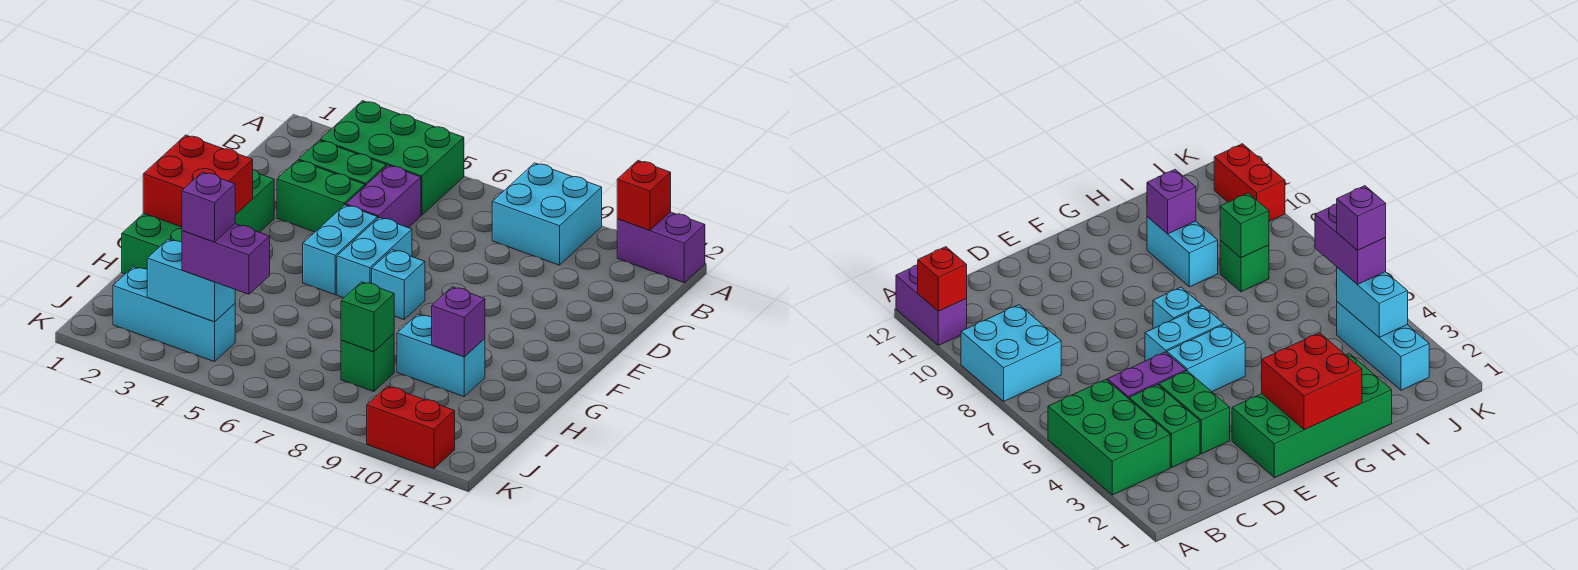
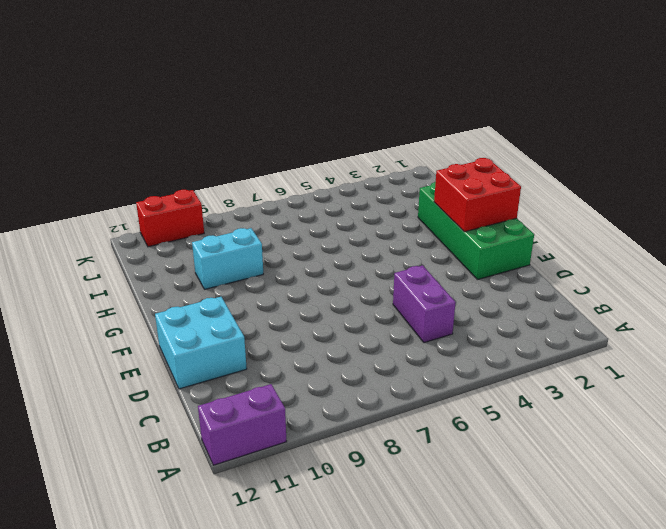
cyan 2x2 brick [155,297,247,389] -> cyan 2x2 brick moved to [492,163,602,265]
none -> green 2x3 brick [320,101,464,215]
none -> green 1x2 brick [299,140,386,186]
none -> green 1x2 brick [277,160,365,232]

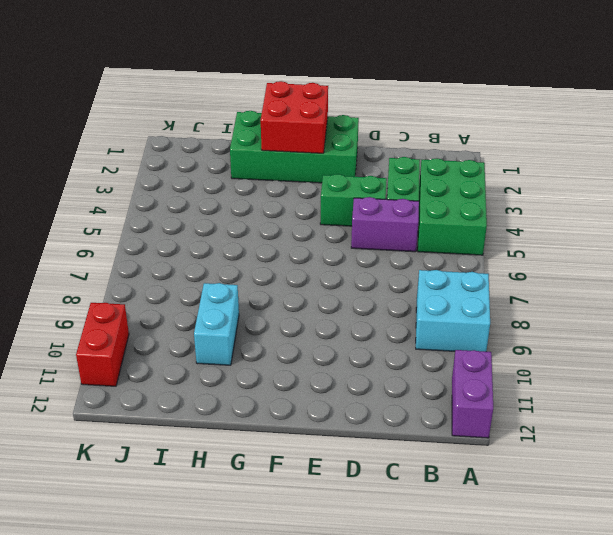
green 1x2 brick [320,174,387,226] -> green 1x2 brick turned to [277,160,365,232]
none -> cyan 1x2 brick [303,205,378,295]
none -> cyan 1x2 brick [337,217,412,298]
none -> cyan 1x1 brick [372,250,425,319]

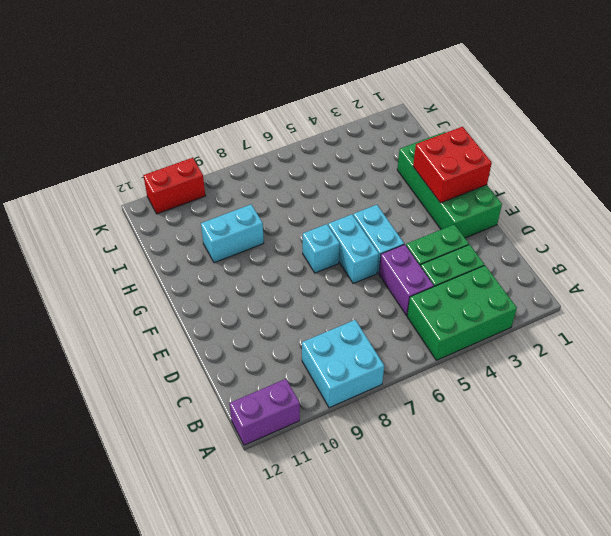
none -> green 1x1 brick [341,334,394,392]
none -> cyan 1x3 brick [113,267,235,362]
none -> red 1x1 brick [617,161,671,230]

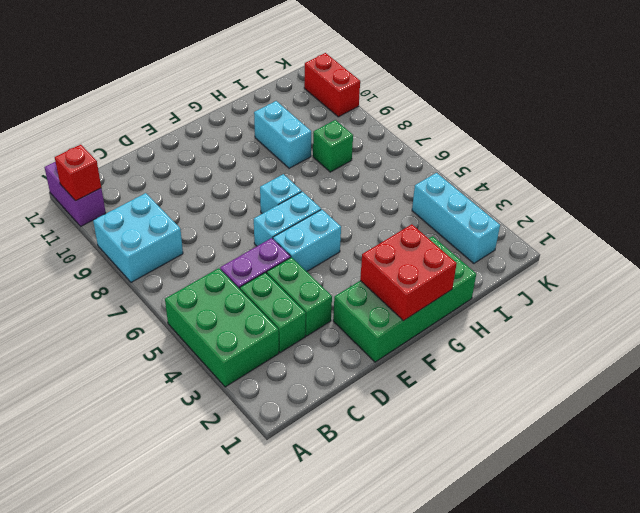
none -> purple 1x1 brick [432,287,485,357]
none -> green 1x1 brick [341,282,394,352]
none -> cyan 1x2 brick [147,239,235,322]

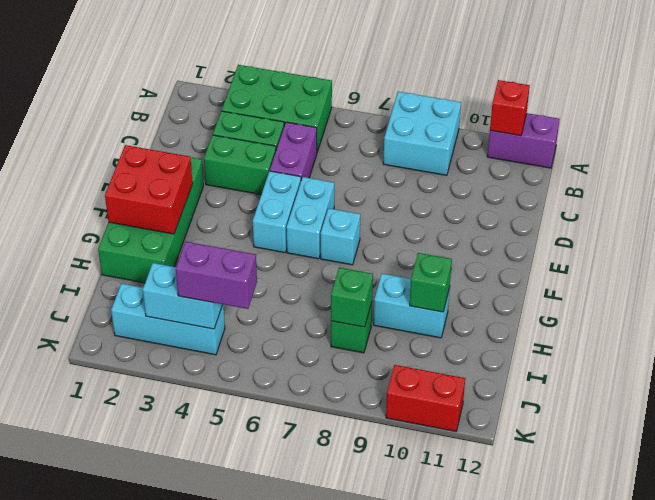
green 1x1 brick [410,253,452,312] -> purple 1x1 brick [432,287,485,357]
none -> purple 1x1 brick [182,172,235,242]

